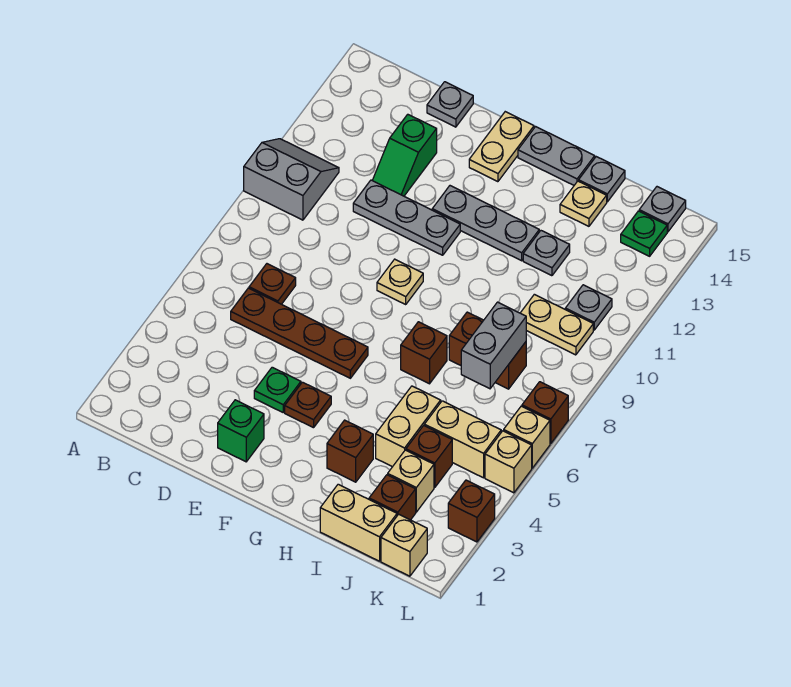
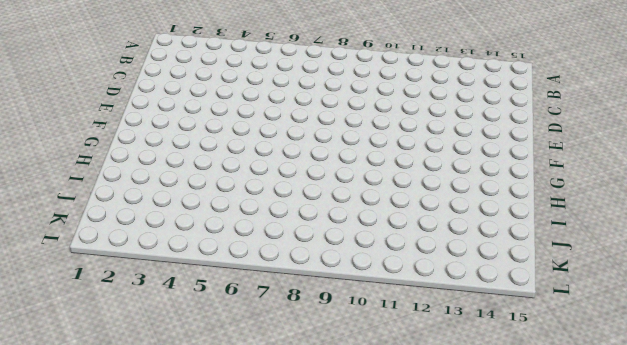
none -> grey 2x2 slope [244,139,339,220]
none -> brown 1x4 plate [231,288,368,378]
none -> brown 1x1 plate [249,264,296,304]
none -> grey 1x3 plate [353,180,460,255]

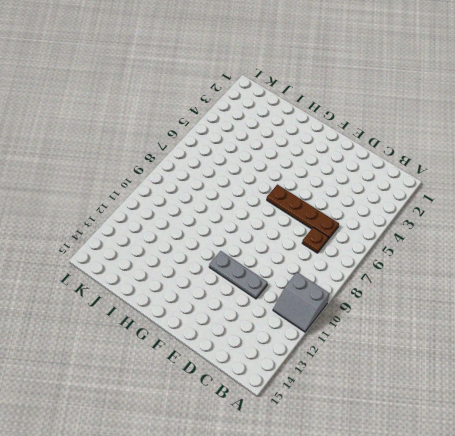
none -> green 1x2 slope [372,114,437,196]
none -> grey 1x1 plate [427,82,473,127]
none -> green 1x1 brick [218,400,264,462]
none -> green 1x1 plate [254,367,301,412]

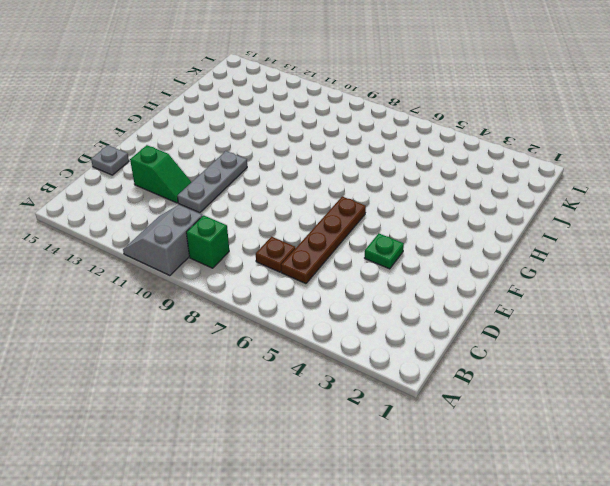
green 1x1 brick [186,215,229,268] -> green 1x1 brick moved to [218,400,264,462]
none -> brown 1x1 plate [285,382,331,428]
none -> tan 1x1 plate [377,259,423,304]
none -> grey 1x3 plate [432,186,539,261]
none -> tan 1x2 plate [469,112,534,182]

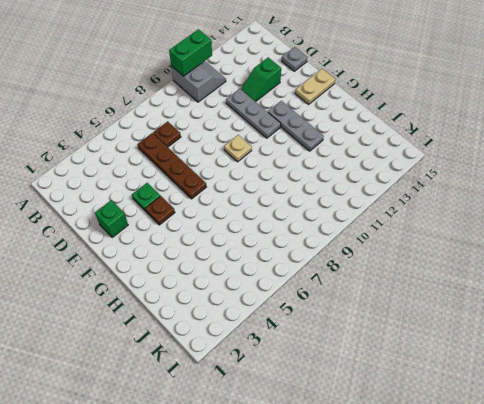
green 1x2 brick [169,29,212,76] -> none
none -> grey 1x2 plate [518,127,595,185]
none -> brown 1x1 brick [327,420,373,482]
none -> brown 1x1 brick [401,322,447,384]
none -> tan 1x2 brick [320,484,397,561]

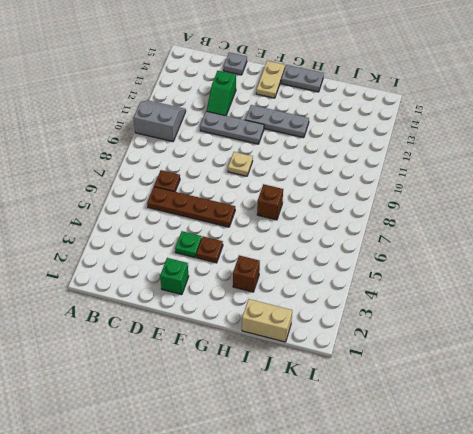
none -> tan 1x2 brick [376,386,441,467]
none -> brown 1x2 brick [449,312,526,389]
none -> grey 1x1 plate [523,231,570,276]
none -> tan 1x1 plate [560,181,607,226]

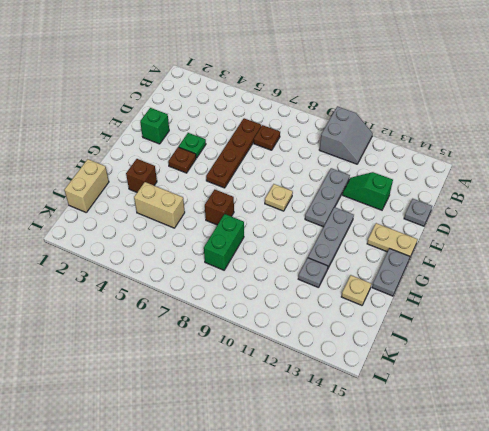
green 1x2 brick [204,214,244,270] -> brown 1x2 brick [449,312,526,389]
none -> grey 1x1 plate [579,157,625,202]
none -> brown 1x1 brick [369,475,416,520]
none -> tan 1x1 brick [388,450,434,512]
none -> brown 1x1 brick [406,426,452,487]

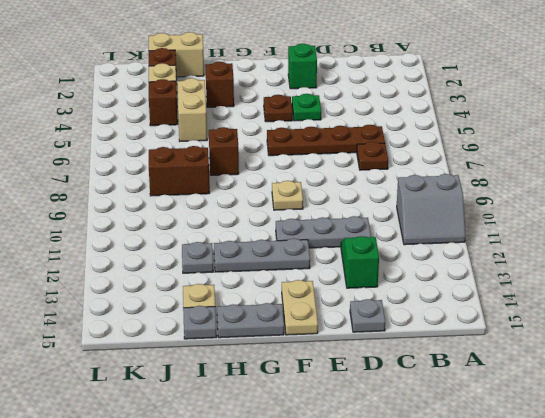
none -> tan 1x2 brick [424,401,501,478]
none -> tan 1x2 plate [521,294,593,355]
none -> tan 1x1 brick [381,514,427,576]
none -> grey 1x1 plate [565,285,612,330]

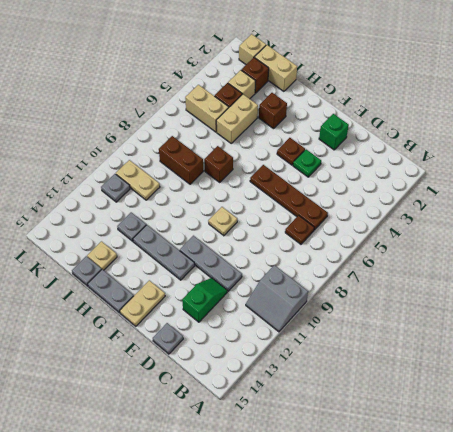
none -> green 1x1 plate [621,211,667,256]
none -> grey 1x1 plate [639,187,686,232]
none -> brown 1x1 brick [448,480,495,542]
none -> tan 1x1 brick [485,431,532,493]

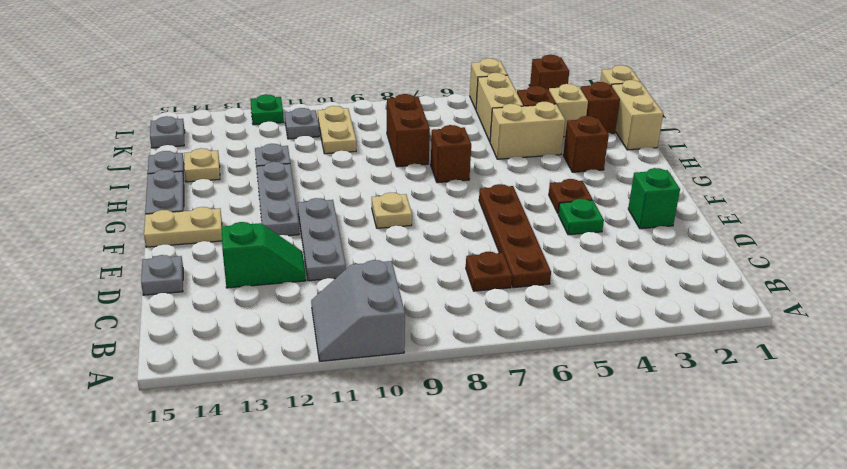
green 1x1 plate [250,94,284,125] -> green 1x1 plate moved to [621,211,667,256]
none -> tan 1x1 brick [504,406,550,468]
none -> brown 1x1 brick [522,382,568,444]
none -> grey 1x2 brick [461,302,526,389]

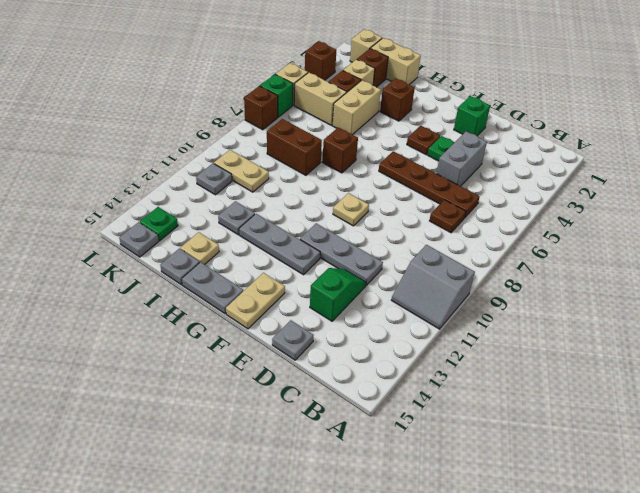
grey 1x2 brick [437,131,487,186] -> grey 1x2 brick moved to [461,302,526,389]
green 1x1 brick [260,74,293,117] -> tan 1x1 brick [504,406,550,468]

